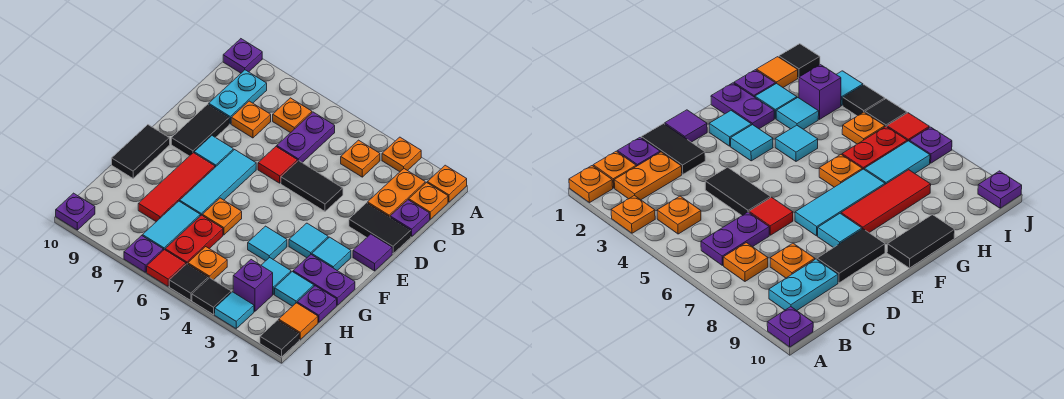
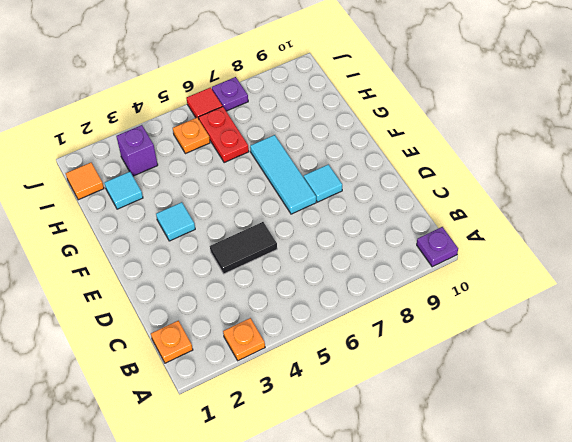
none -> orange 1x1 plate [427,165,467,202]
none -> orange 1x2 plate [368,169,425,217]
none -> orange 1x1 plate [341,140,380,177]
none -> purple 1x2 plate [277,112,335,163]

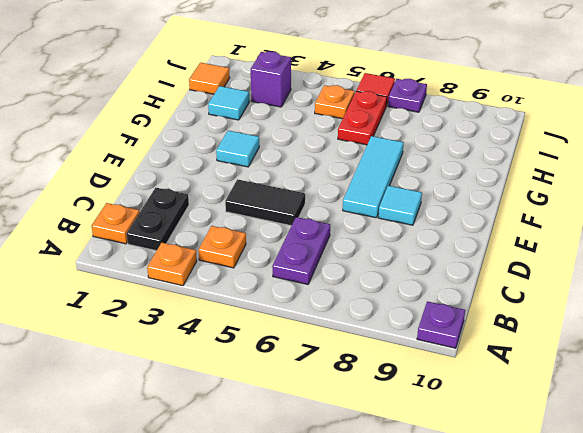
black 1x2 plate [127,188,189,251] -> orange 1x2 plate [368,169,425,217]
none -> orange 1x1 plate [427,165,467,202]
none -> orange 1x1 plate [273,98,312,133]
none -> cyan 1x2 plate [209,70,267,124]
none -> purple 1x1 plate [390,200,430,236]

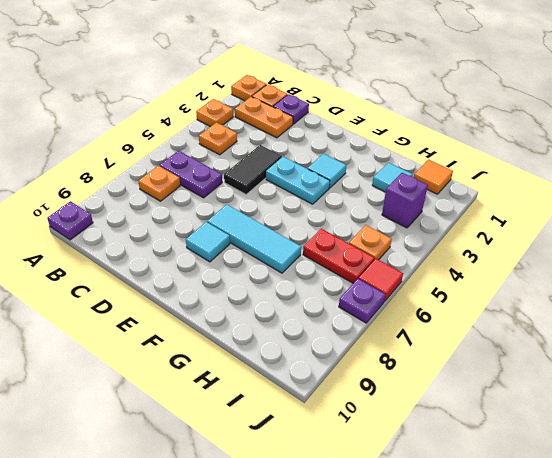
cyan 1x2 plate [266,157,330,204] -> cyan 1x2 plate moved to [209,70,267,124]
none -> orange 1x1 plate [231,101,271,138]
none -> black 1x2 tile [349,203,411,254]
none -> red 1x1 tile [258,147,297,183]
none -> black 1x2 tile [171,104,229,156]

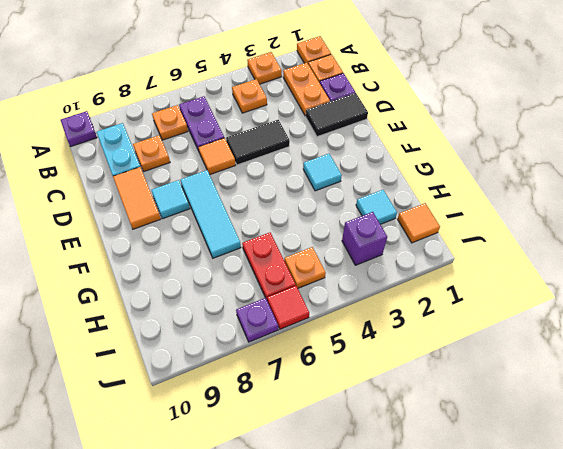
orange 1x1 tile [198,138,235,175] -> red 1x1 tile [258,147,297,183]
orange 1x2 tile [113,167,161,229] -> black 1x2 tile [171,104,229,156]
none -> purple 1x1 tile [353,234,392,271]
none -> cyan 1x1 tile [312,237,351,270]
none -> red 1x3 tile [138,153,215,222]
none -> black 1x2 tile [112,125,170,178]

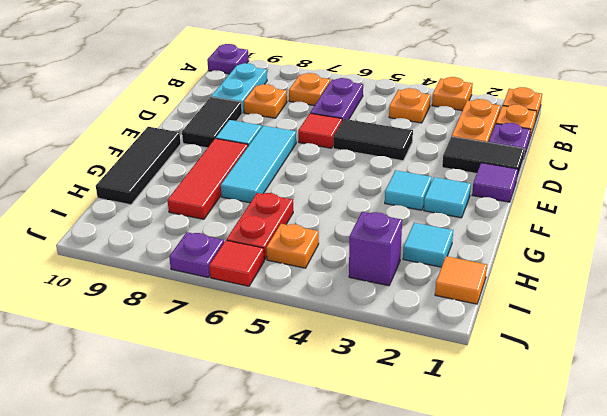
black 1x3 tile [96,127,181,205] -> black 1x2 tile [112,125,170,178]
none -> purple 1x2 plate [293,255,355,305]
none -> cyan 1x1 tile [248,226,287,261]
none -> orange 1x1 plate [202,198,242,235]
none -> purple 1x1 plate [297,286,337,323]

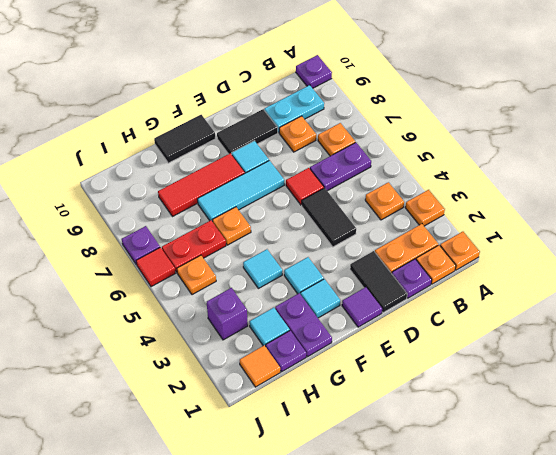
none -> cyan 1x1 tile [261,257,291,294]
none -> cyan 1x2 tile [142,201,200,250]
none -> black 1x1 tile [260,320,299,357]
none -> cyan 1x1 tile [215,292,254,329]

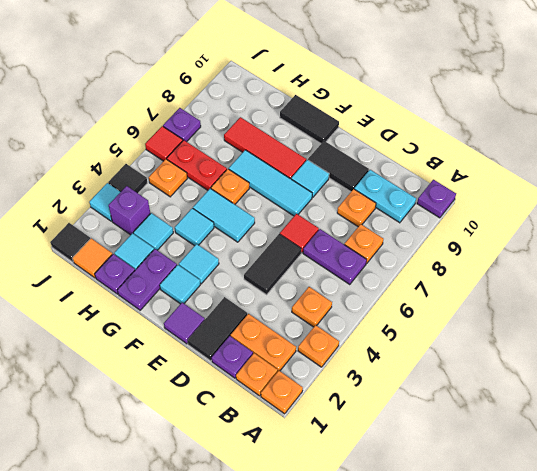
cyan 1x2 tile [193,188,255,242] -> cyan 1x2 tile moved to [142,201,200,250]
none -> black 1x1 tile [169,264,209,301]
none -> purple 1x1 plate [56,193,95,230]

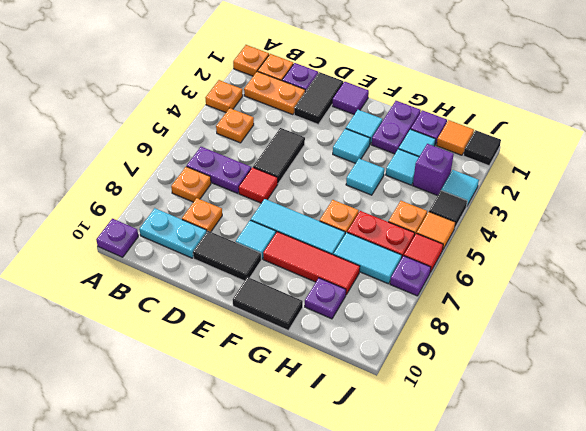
purple 1x1 plate [305,278,346,319] -> purple 1x1 plate moved to [56,193,95,230]
orange 1x1 tile [417,212,455,249] -> black 1x1 tile [169,264,209,301]

